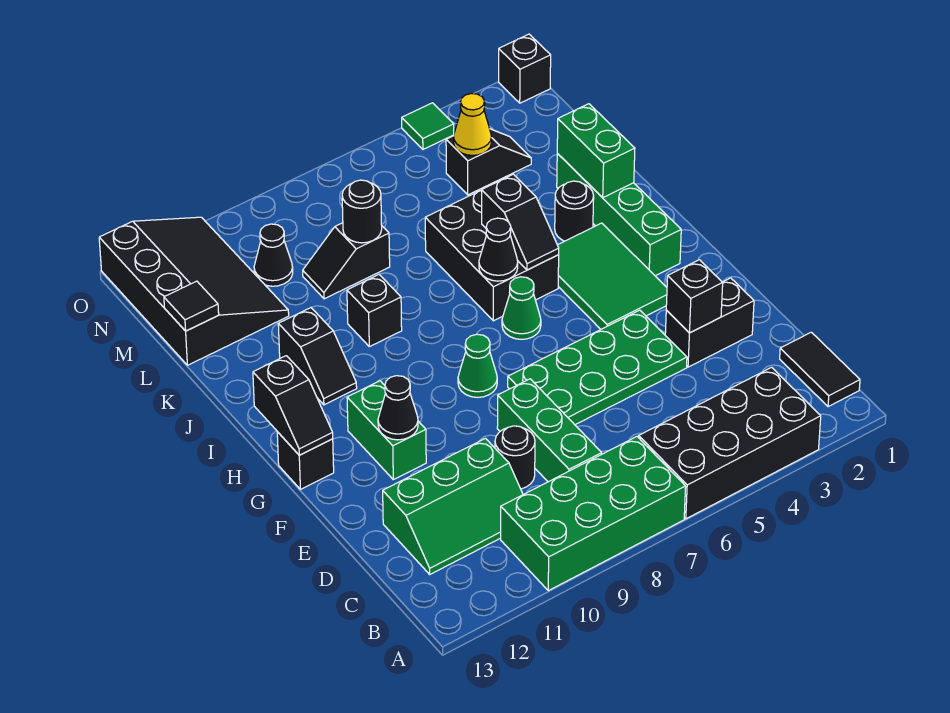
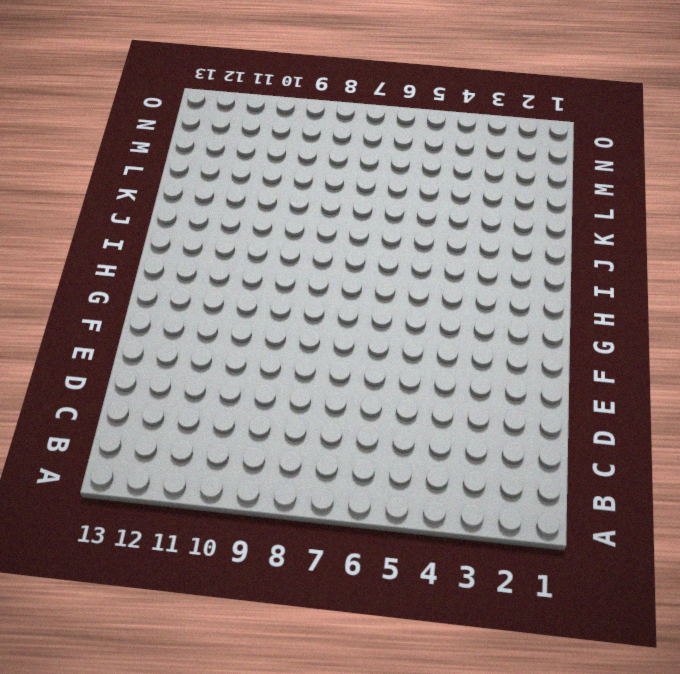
none -> black 2x4 brick [639,367,821,519]
none -> green 2x4 brick [501,437,686,591]
none -> black 1x2 tile [780,332,860,407]
none -> green 1x3 brick [497,379,602,482]

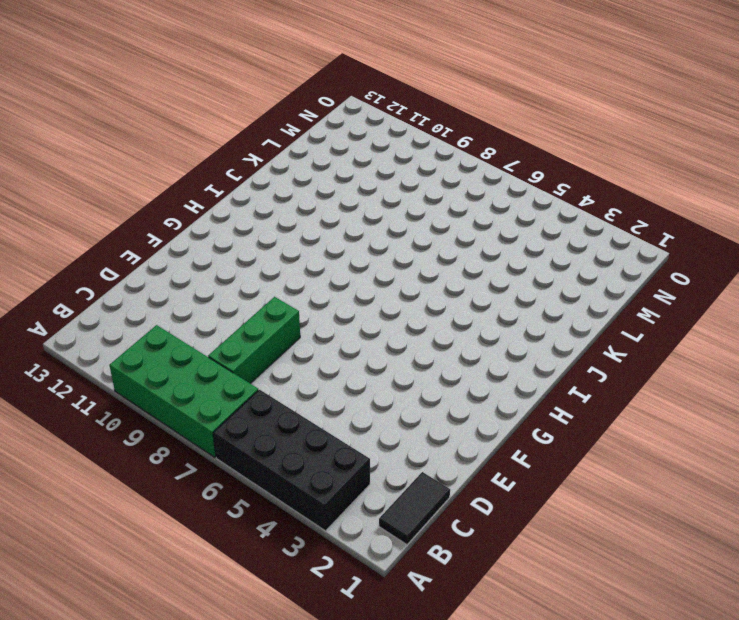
none -> green 2x3 slope [383,438,523,574]
none -> black 1x1 round brick [495,426,535,489]
none -> black 1x2 brick [665,278,754,367]
none -> green 2x4 plate [508,310,687,425]

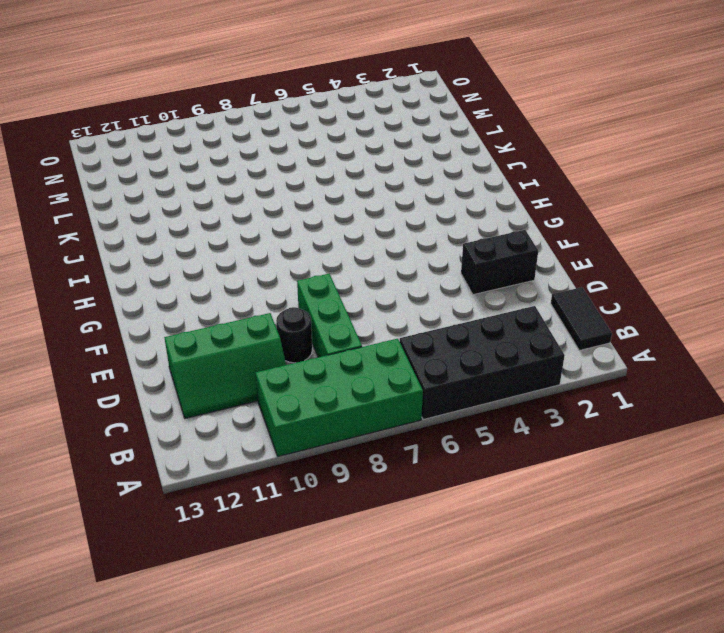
none -> green 2x4 plate [508,310,687,425]
none -> green 1x2 brick [347,381,426,480]
none -> green 2x3 tile [558,223,667,329]
none -> green 1x1 cone [458,334,497,398]

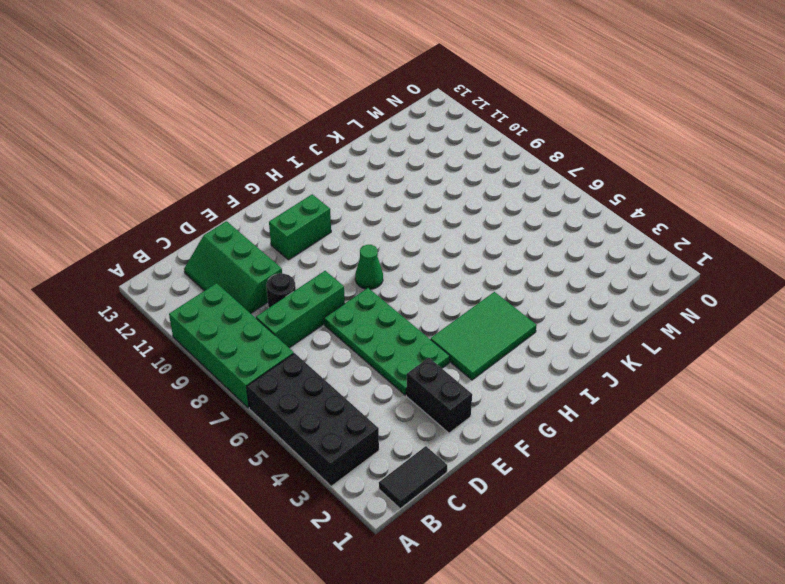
none -> black 1x1 brick [277,432,334,489]
none -> green 1x4 brick [557,154,681,276]
none -> green 1x1 cone [502,277,541,339]
none -> black 2x3 brick [425,190,559,321]

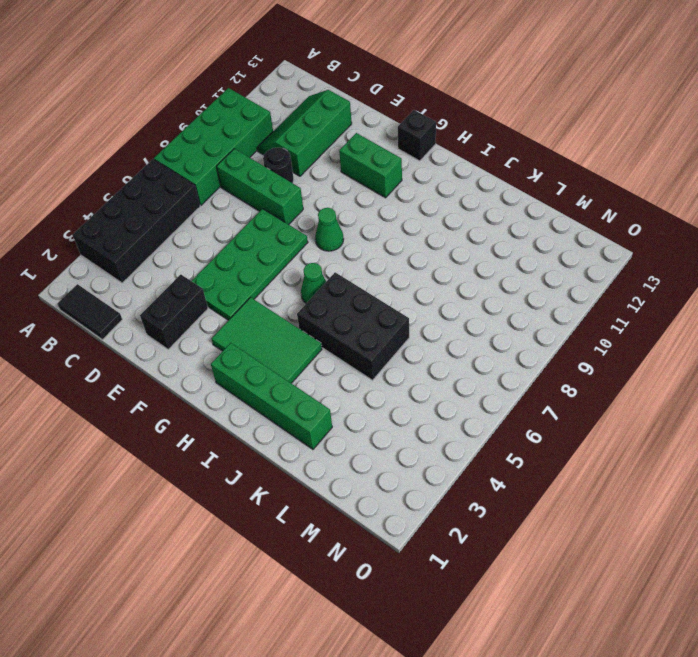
none -> black 1x2 slope [278,308,357,405]
none -> black 1x1 round brick [555,181,594,241]
none -> black 1x1 brick [347,274,402,347]
none -> black 1x2 slope [303,223,390,299]

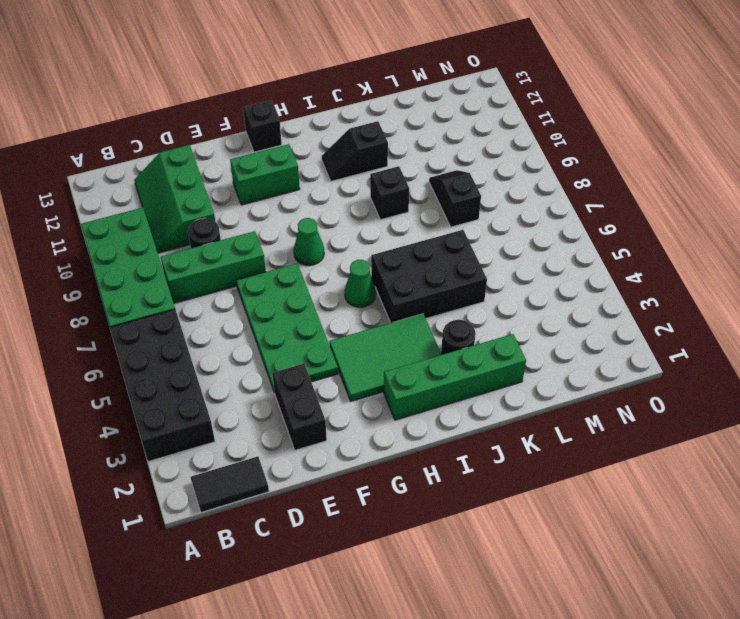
none -> black 3x4 slope [99,217,289,365]
none -> black 1x2 slope [446,129,531,195]
none -> black 1x1 cone [254,224,293,286]
none -> black 1x1 brick [499,34,551,103]

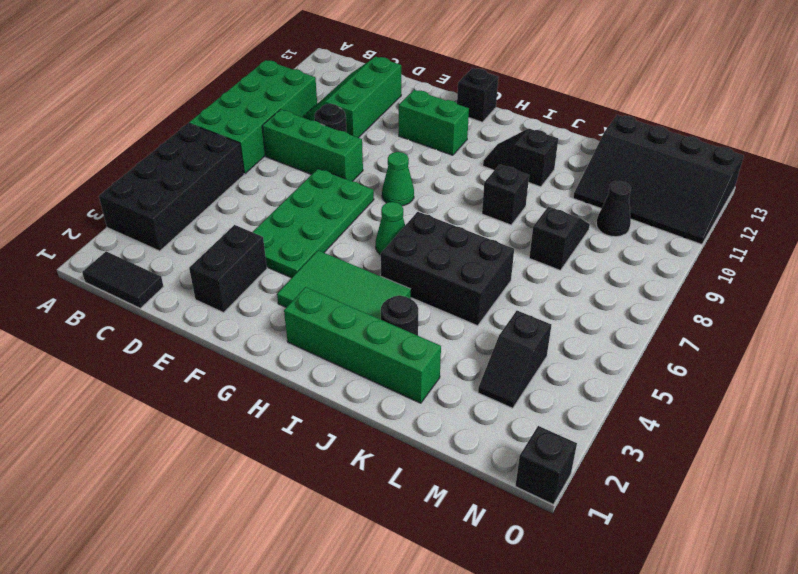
none -> green 1x1 tile [402,103,454,149]
none -> black 1x1 brick [666,260,723,333]
none -> black 1x1 cone [378,376,418,440]
none -> black 1x2 slope [253,356,333,455]

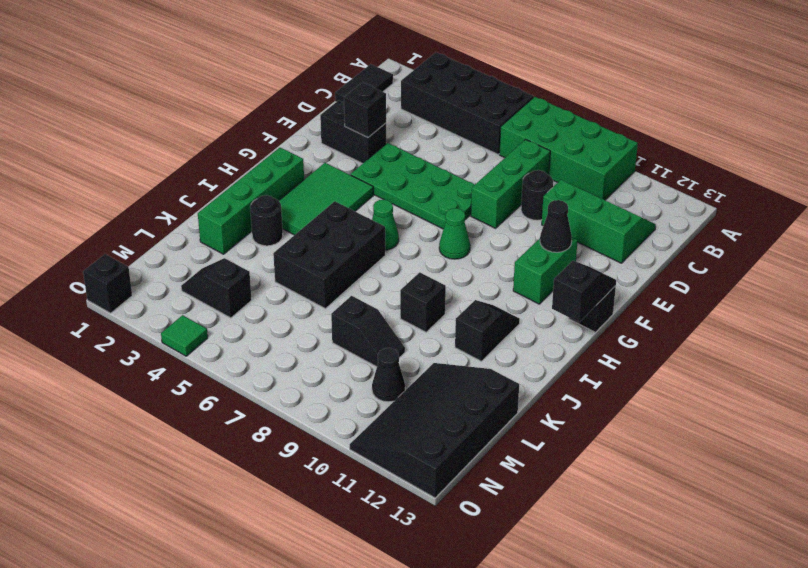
none -> black 1x2 slope [482,174,559,270]
none -> black 1x1 cone [479,218,518,281]
none -> green 1x2 brick [557,104,635,198]
none -> black 1x1 round brick [342,180,382,243]

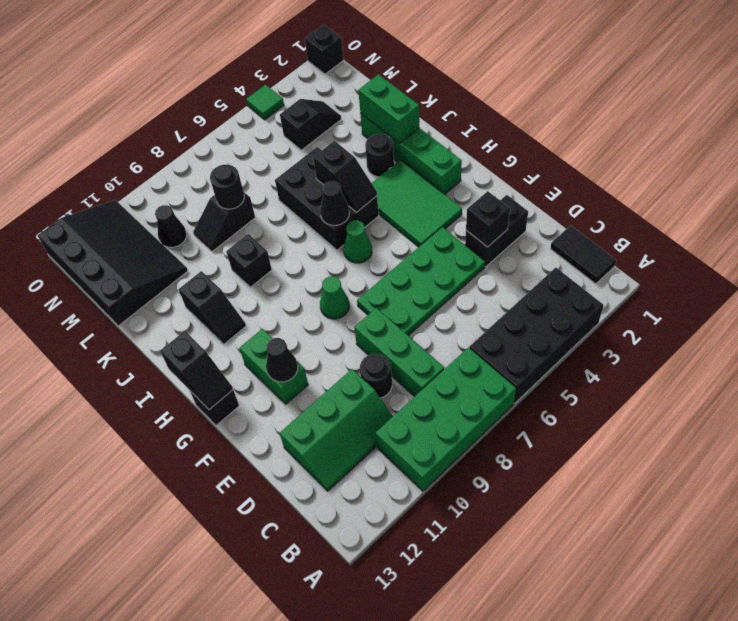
none -> black 1x1 tile [164,281,219,331]
none -> yellow 1x1 cone [454,93,492,155]

